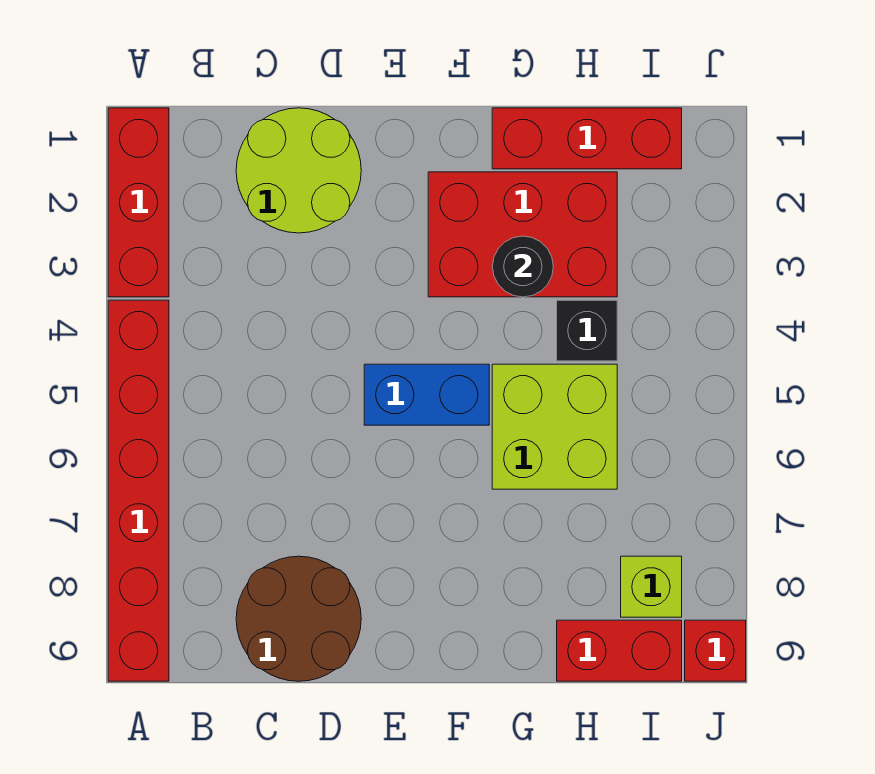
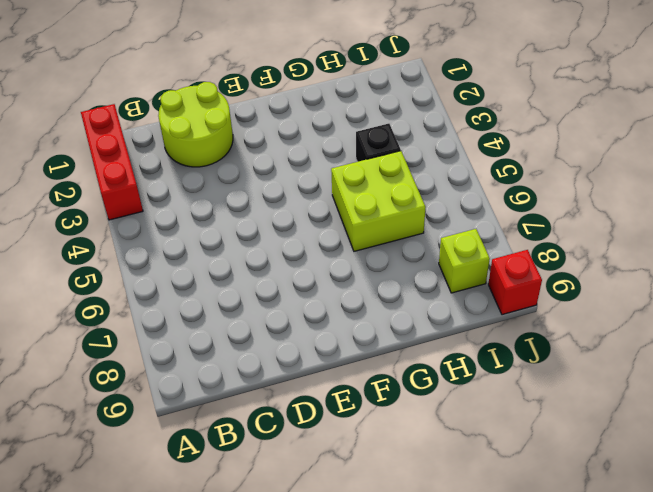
none -> red 1x6 brick [108,300,169,681]
none -> brown 2x2 round brick [236,556,361,681]
none -> blue 1x2 brick [364,364,489,425]

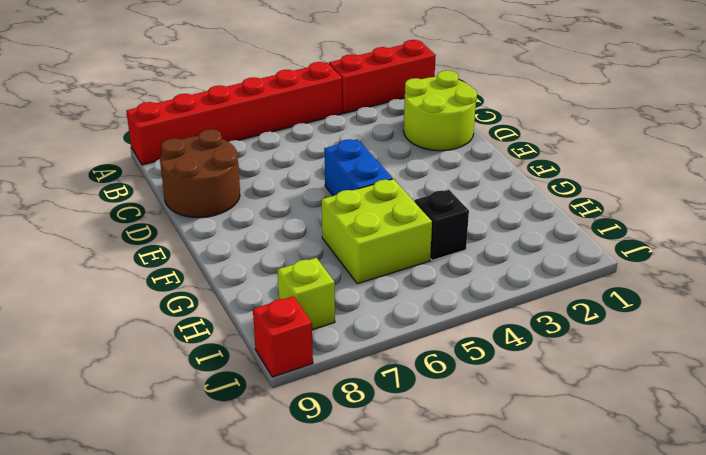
none -> red 2x3 brick [428,172,617,297]
none -> red 1x3 brick [492,108,682,169]
none -> red 1x2 brick [557,620,682,681]

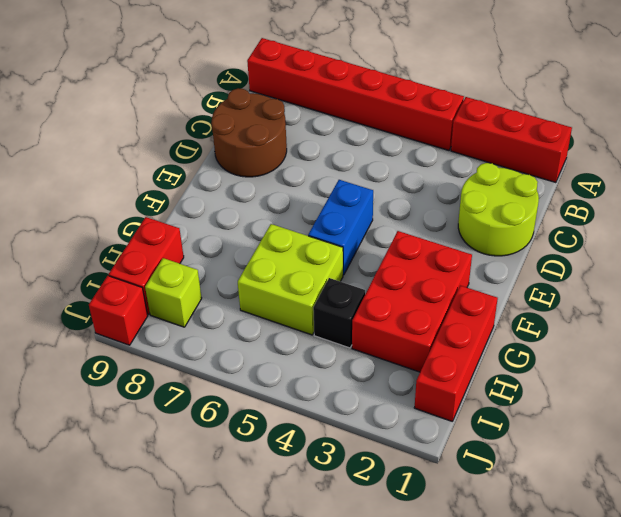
none -> black 1x1 round brick [492,236,553,297]

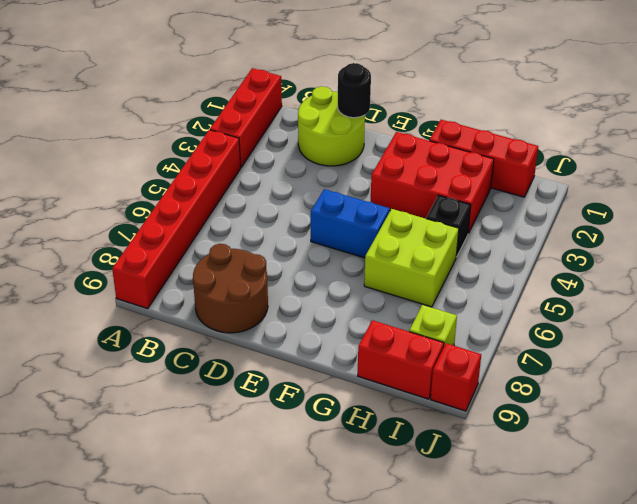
black 1x1 round brick [338,63,371,118] -> black 1x1 round brick moved to [492,236,553,297]

